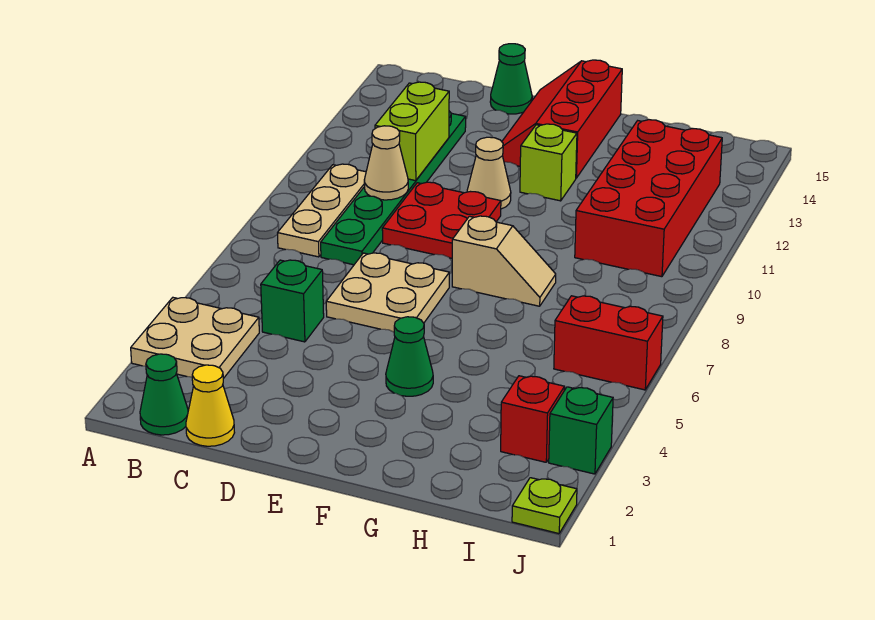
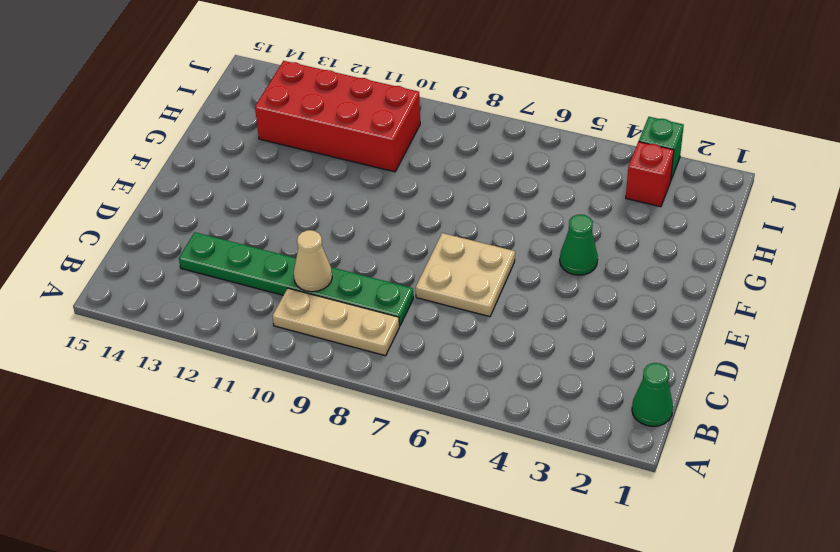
none -> tan 2x2 plate [131,298,259,379]
none -> yellow 1x1 cone [186,365,235,446]
none -> green 1x1 brick [261,260,324,342]

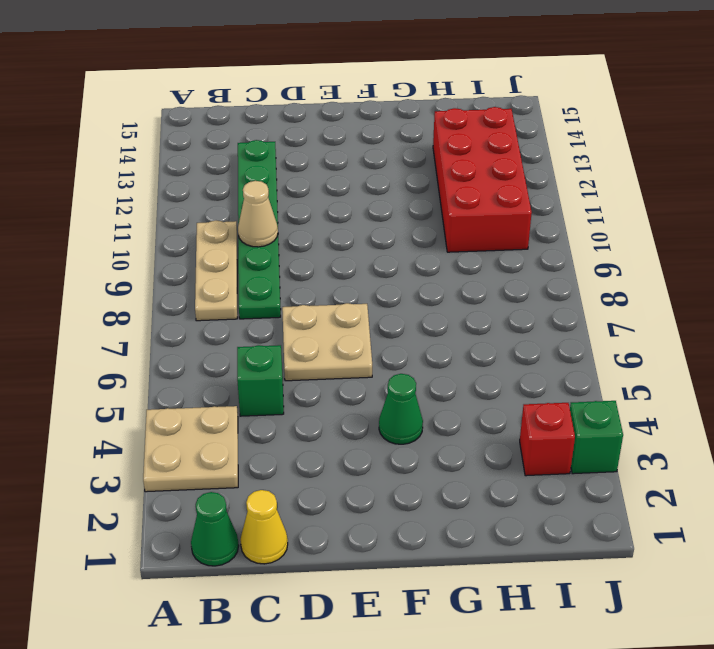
none -> red 2x2 plate [382,182,501,258]
none -> green 1x1 cone [490,44,532,114]
none -> tan 1x1 cone [467,137,511,209]

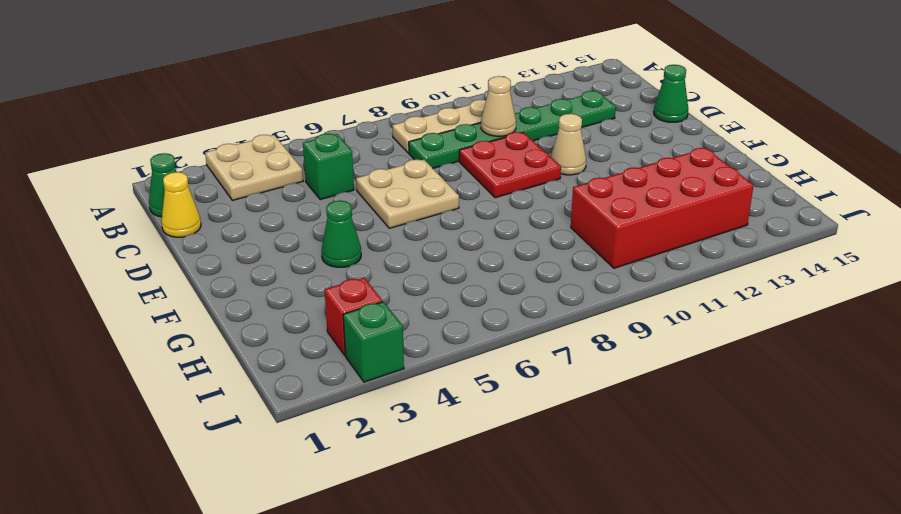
none -> red 2x3 slope [502,60,622,178]
none -> tan 1x2 slope [452,216,556,306]
none -> lime 1x1 brick [520,124,577,201]

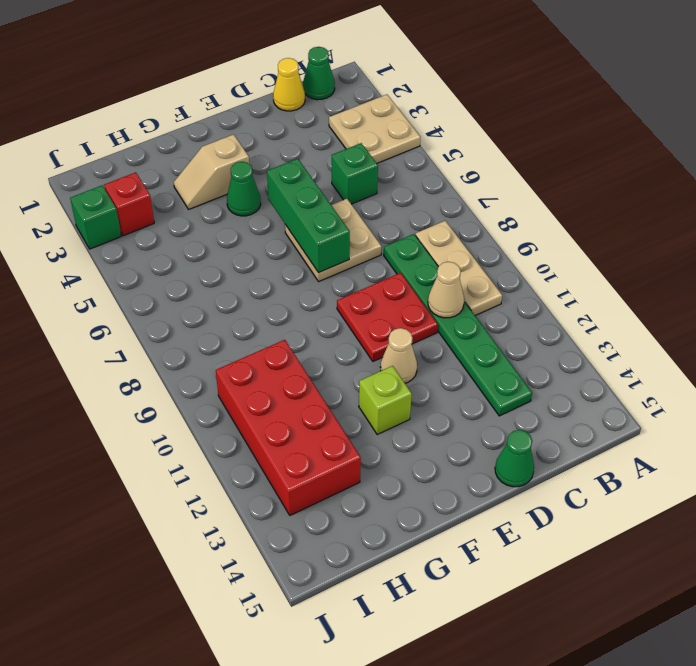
green 1x3 brick [267,159,350,273] -> none
tan 1x2 slope [174,135,249,209] -> tan 1x2 slope moved to [452,216,556,306]
none -> red 2x3 slope [502,60,622,178]
none -> red 1x2 brick [554,296,663,390]
none -> lime 1x1 plate [512,478,577,534]

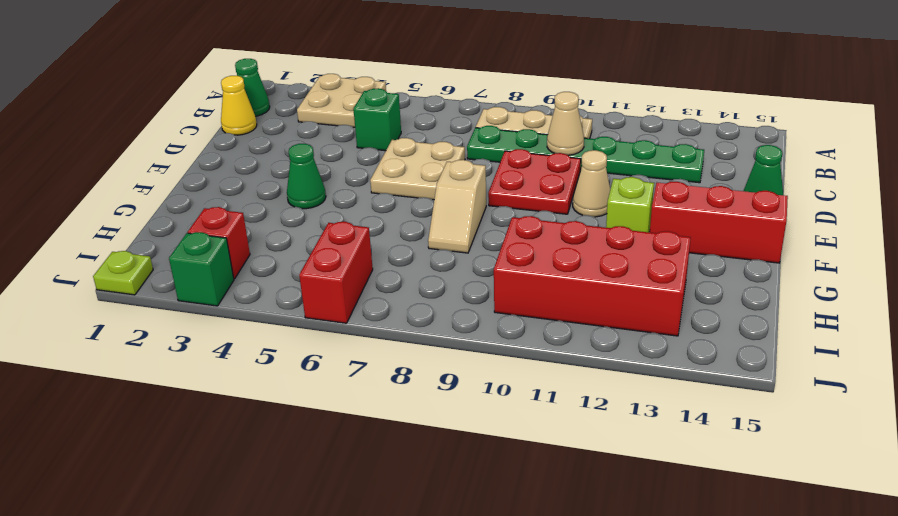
none -> lime 1x2 brick [375,82,449,181]

